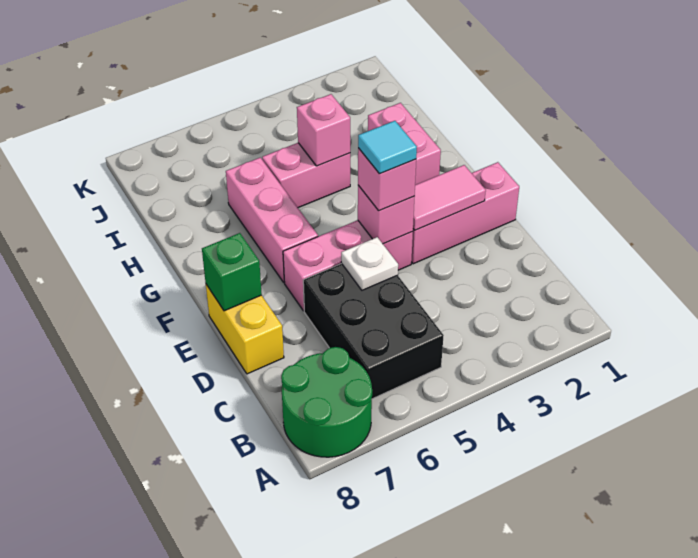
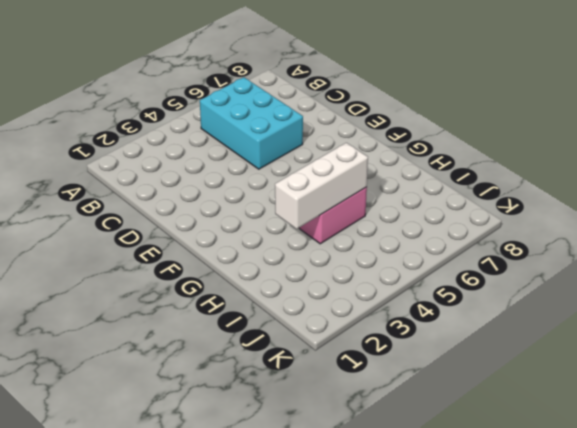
cyan 2x3 brick [200,77,303,169] -> black 2x3 brick [303,264,444,399]
white 1x3 brick [275,143,368,229] -> pink 1x1 brick [297,94,350,166]
none -> green 2x2 round brick [281,347,372,457]
none -> yellow 1x2 brick [206,285,284,374]
none -> pink 1x3 brick [411,162,519,264]

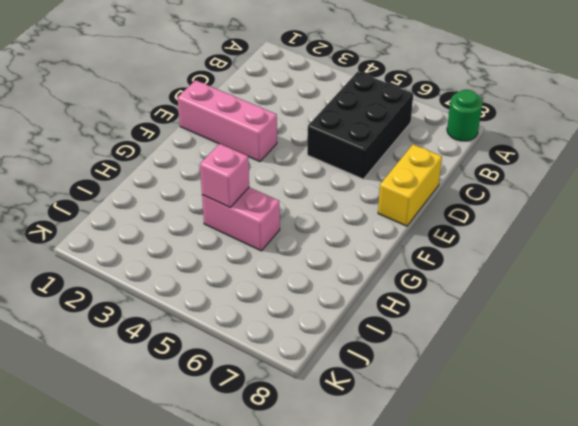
green 1x1 round brick [447,90,482,141] -> green 2x2 round brick [281,347,372,457]
none -> pink 1x3 brick [283,220,413,311]
none -> pink 1x3 brick [226,158,318,283]
none -> pink 1x2 brick [368,103,441,185]

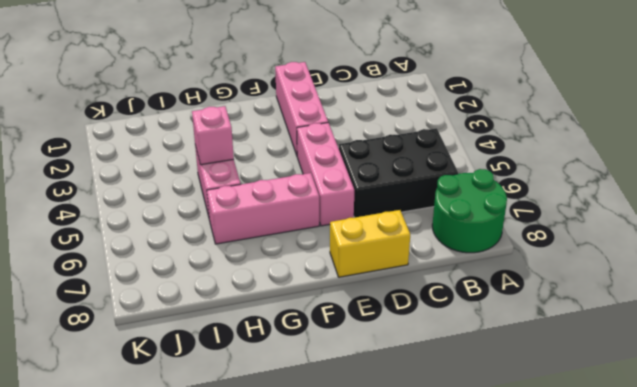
none -> pink 1x2 brick [368,103,441,185]
none -> white 1x1 plate [341,237,398,290]
none -> pink 1x2 tile [413,165,486,230]

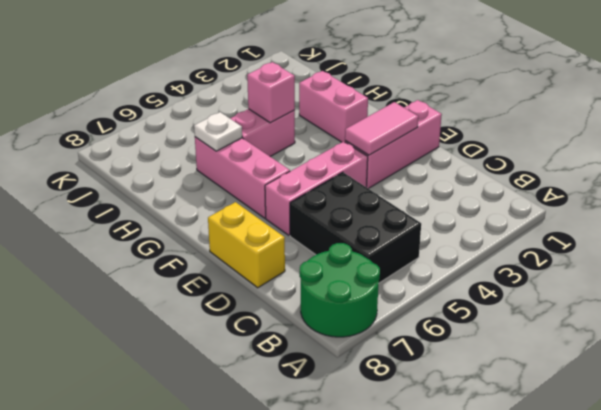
white 1x1 plate [194,112,242,151] -> white 1x1 plate moved to [341,237,398,290]
none -> pink 1x1 brick [358,185,414,244]
none -> green 1x1 brick [202,233,262,311]
none -> pink 1x1 brick [358,148,416,211]

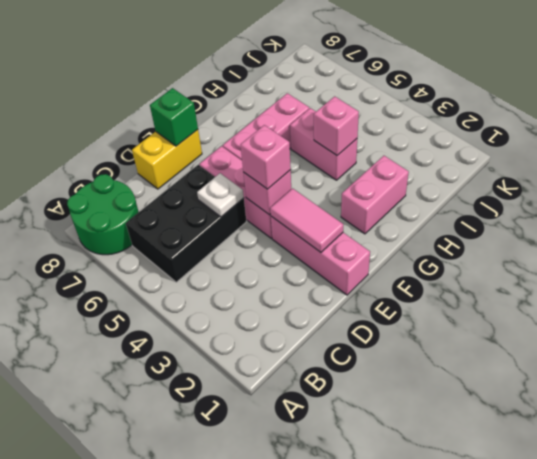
none -> cyan 1x1 tile [358,121,417,174]

